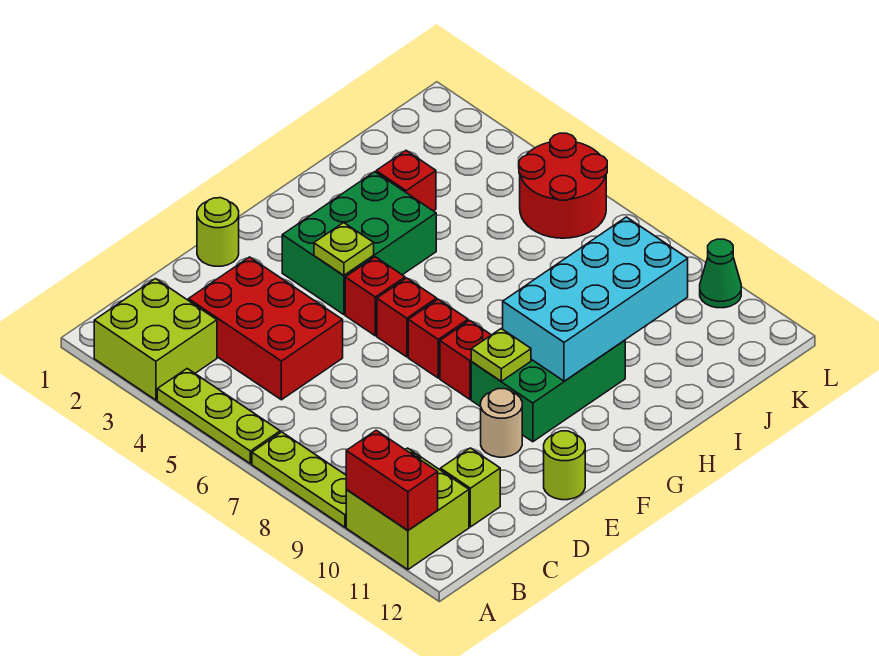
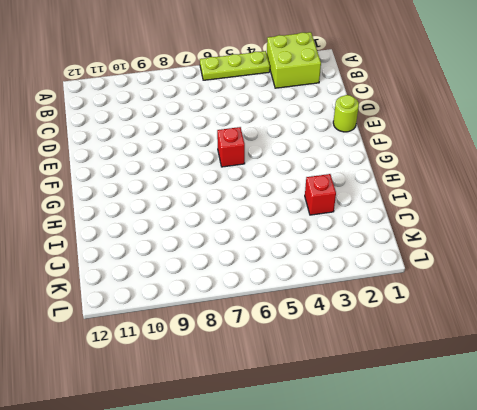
none -> lime 1x3 plate [252,432,347,527]
none -> lime 2x2 brick [346,448,469,570]
none -> red 2x3 brick [188,257,343,400]

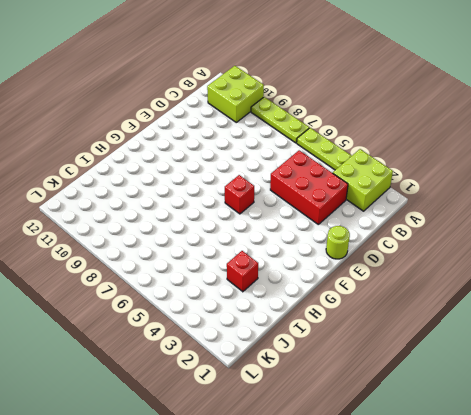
none -> lime 1x1 brick [440,448,500,527]
none -> tan 1x1 round brick [481,389,522,457]
none -> lime 1x1 round brick [544,431,585,500]

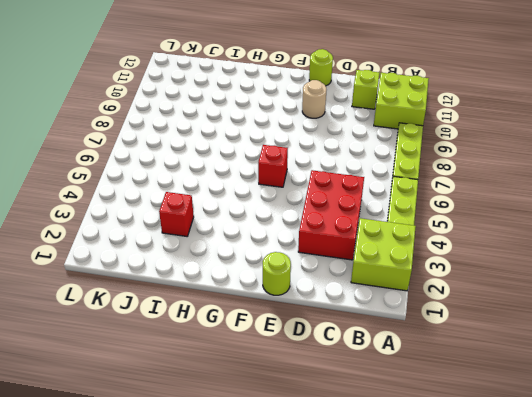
none -> green 2x3 brick [282,172,436,315]
none -> red 1x1 brick [345,257,405,336]
none -> red 1x1 brick [408,299,468,378]

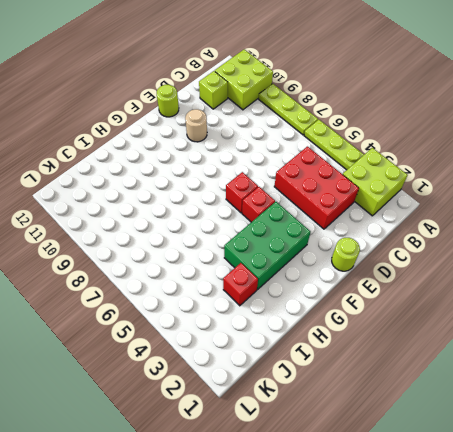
none -> red 1x1 brick [408,299,468,378]
none -> red 1x1 brick [440,320,491,399]
none -> green 2x3 brick [471,340,625,442]

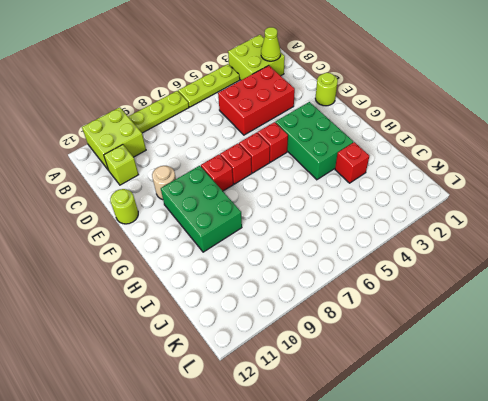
lime 1x1 cone [261,27,281,61] -> none
none -> red 2x2 round brick [519,133,607,238]
none -> green 1x1 cone [700,239,741,308]
none -> red 1x2 brick [346,430,438,530]

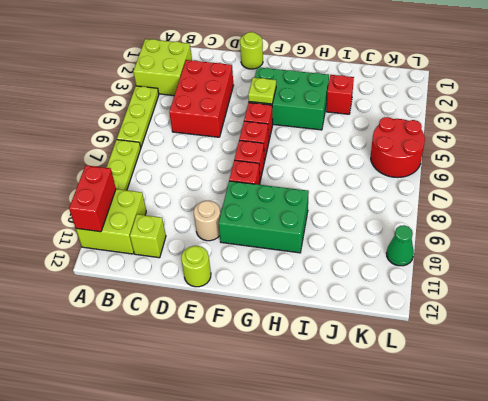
none -> lime 1x1 plate [471,329,531,381]
none -> cyan 2x4 brick [503,217,688,381]

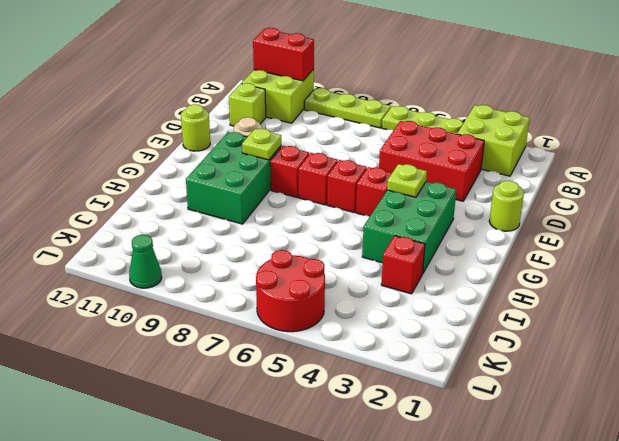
none -> cyan 2x4 brick [503,217,688,381]

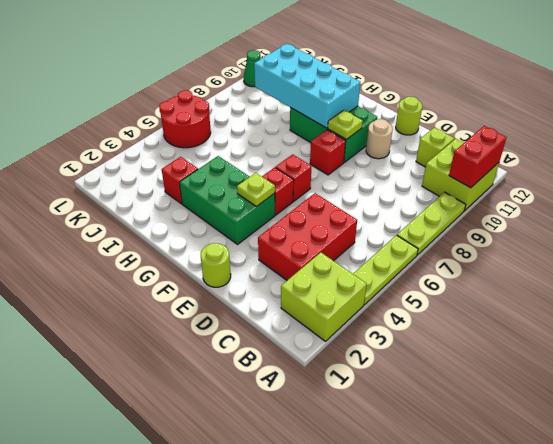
none -> red 1x1 brick [408,299,468,378]

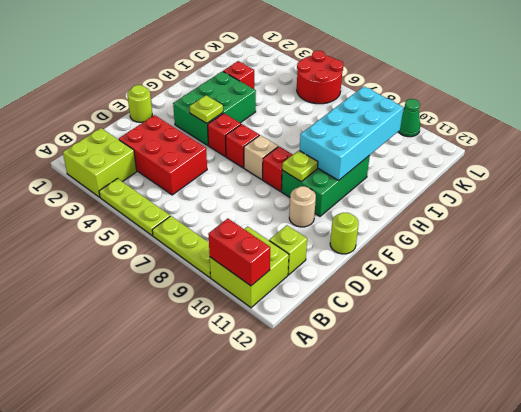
tan 1x1 brick [244,135,278,179] -> red 1x1 brick [408,299,468,378]

